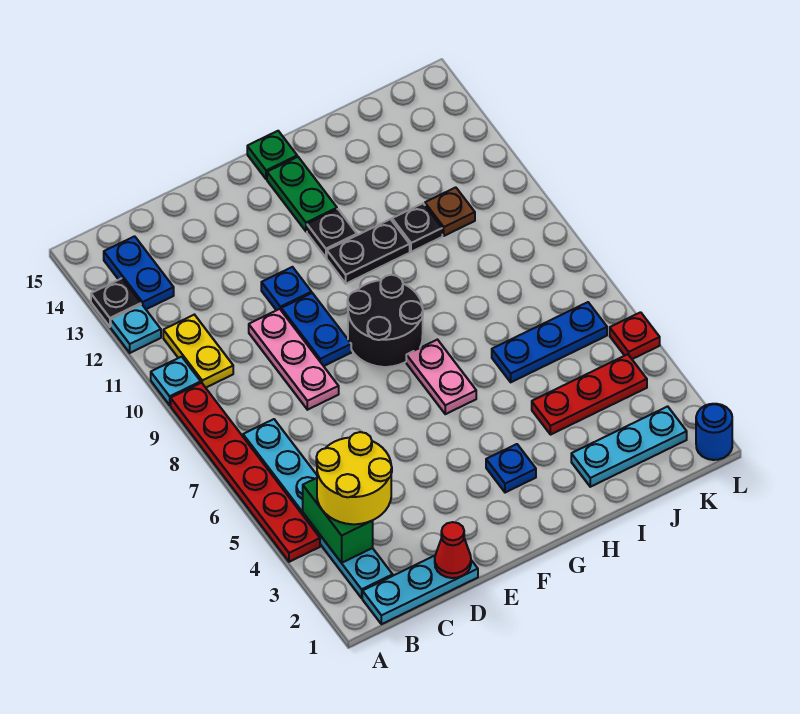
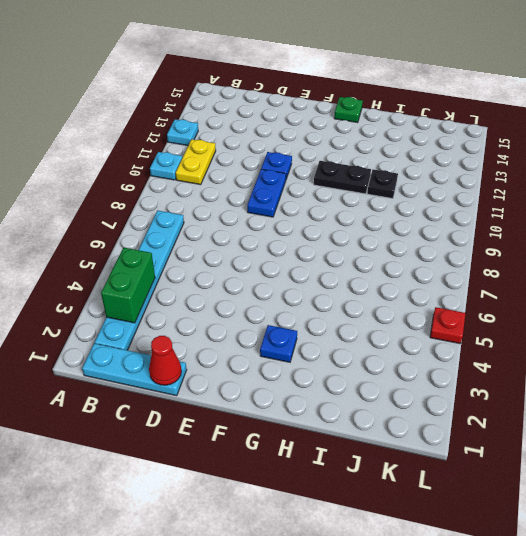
none -> red 1x6 plate [171,383,320,562]
none -> black 1x1 plate [91,278,141,327]
none -> blue 1x2 plate [104,236,174,309]

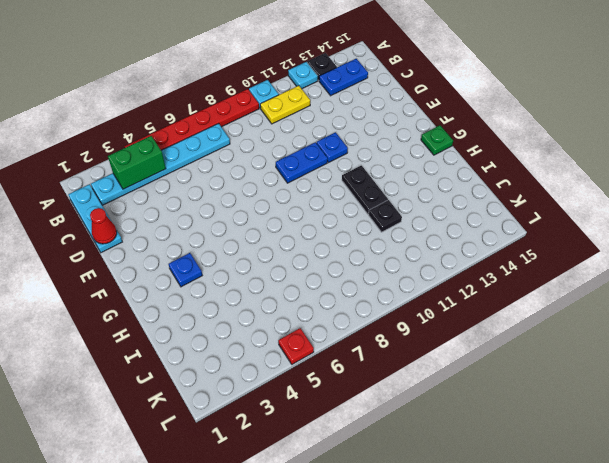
none -> pink 1x3 plate [249,309,339,410]
none -> black 2x2 round brick [347,275,423,367]
none -> pink 1x2 plate [406,340,476,414]

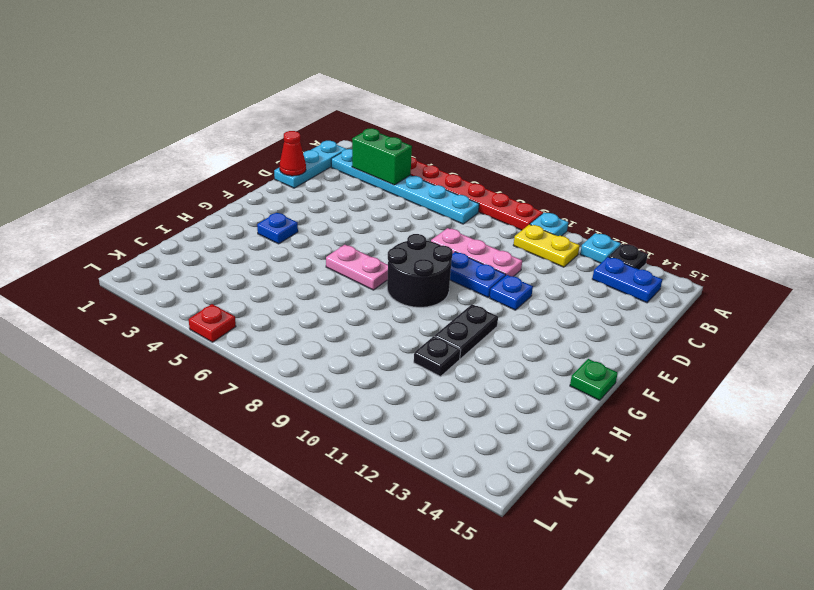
none -> black 1x1 plate [307,209,357,257]
none -> green 1x2 plate [267,157,337,231]
none -> cyan 1x3 plate [571,406,687,487]

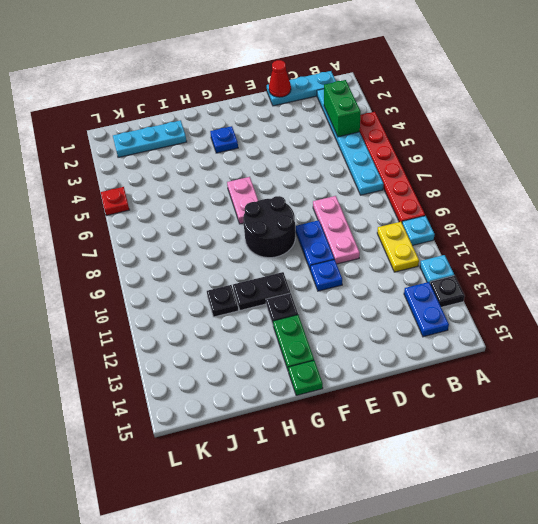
none -> red 1x3 plate [532,354,647,435]
none -> blue 1x3 plate [492,302,607,382]
none -> brown 1x1 plate [425,187,475,236]

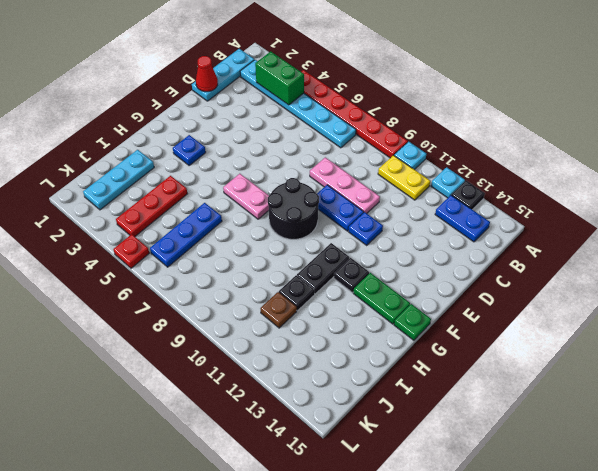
none -> blue 1x1 round brick [696,404,732,460]
none -> yellow 2x2 round brick [316,432,392,524]

